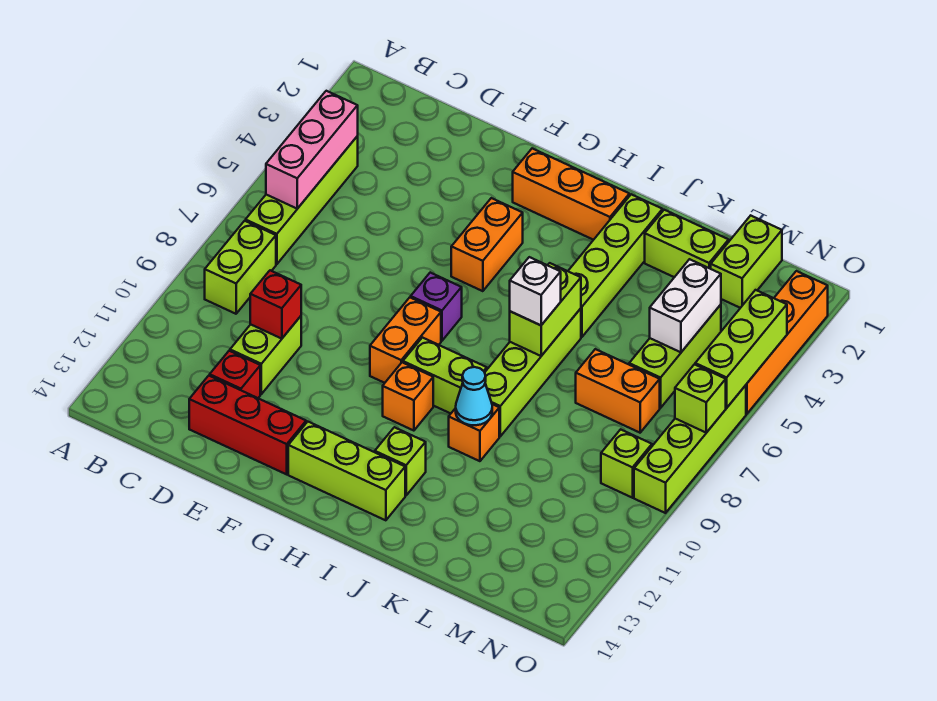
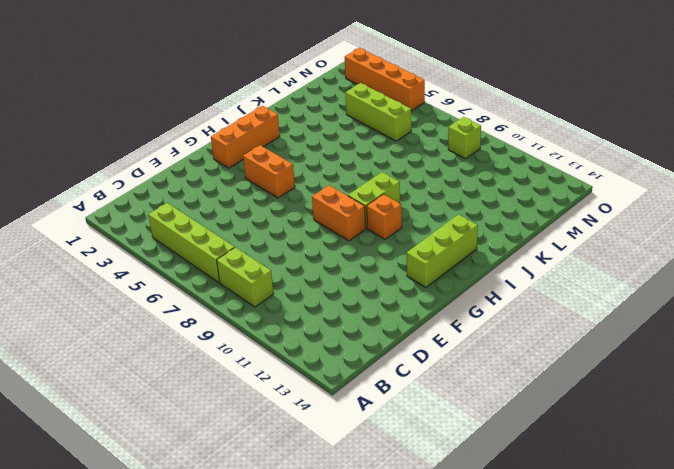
none -> lime 1x2 brick [230,316,301,394]
none -> red 1x1 brick [210,351,260,398]
none -> red 1x3 brick [189,376,306,474]
none -> purple 1x1 brick [411,273,462,341]

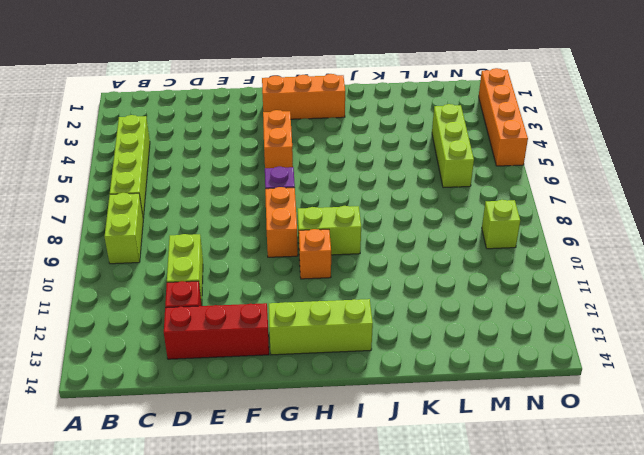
none -> lime 1x1 brick [375,427,426,495]
none -> lime 1x4 brick [568,194,663,337]
none -> lime 1x4 brick [485,308,581,436]
none -> orange 1x1 brick [449,404,499,461]

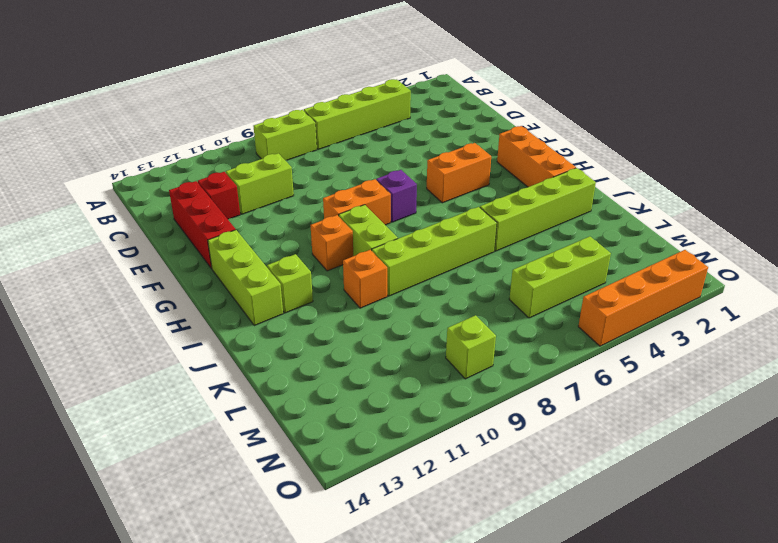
none -> lime 1x2 brick [645,210,729,277]
none -> orange 1x2 brick [576,349,660,433]
none -> lime 1x2 brick [711,216,782,308]
none -> lime 1x4 brick [634,385,746,513]

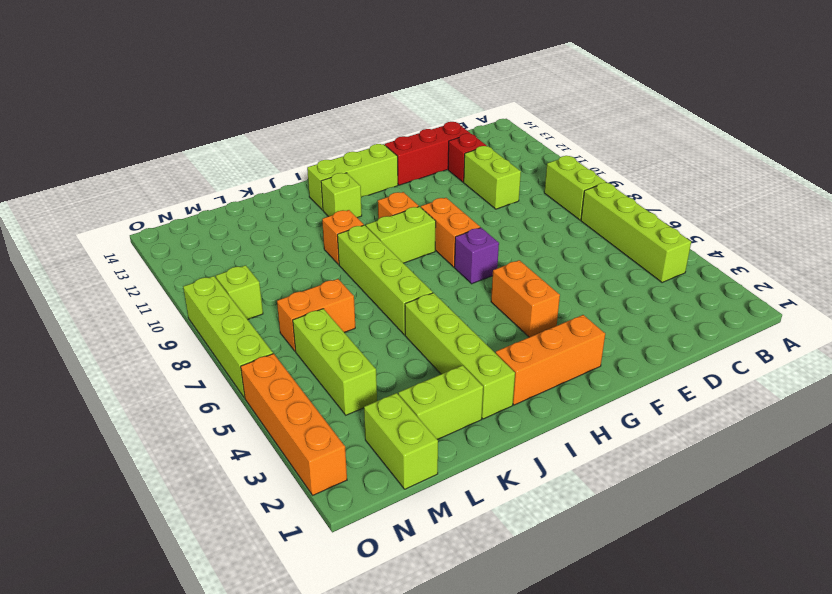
none -> pink 1x3 brick [266,91,358,209]
none -> red 1x1 brick [250,270,301,339]
none -> lime 1x2 brick [510,263,581,356]
none -> cyan 1x1 cone [456,367,492,425]

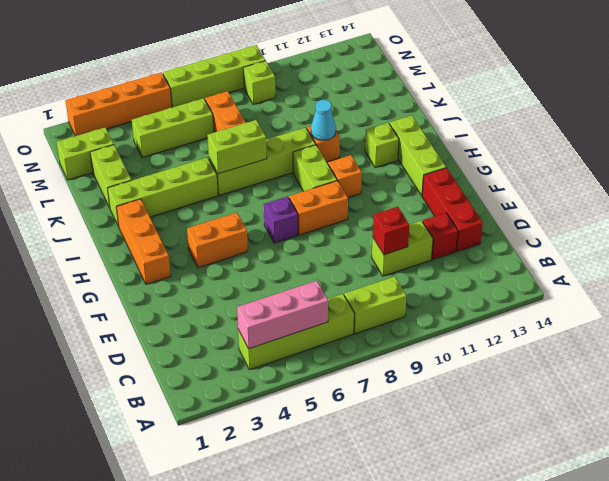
none -> white 1x2 brick [650,259,721,352]
none -> lime 1x3 brick [695,290,787,408]
none -> lime 1x1 brick [675,364,726,433]
none -> white 1x1 brick [510,257,561,325]

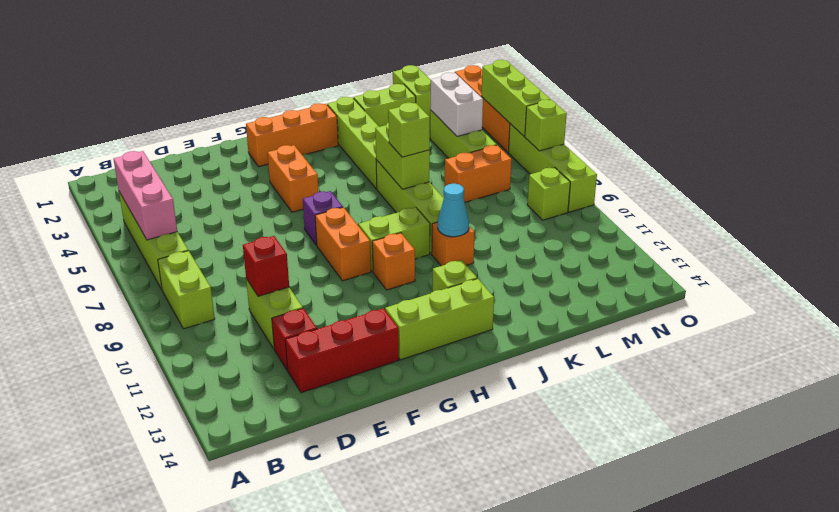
lime 1x1 brick [388,103,430,157] -> white 1x1 brick [510,257,561,325]

